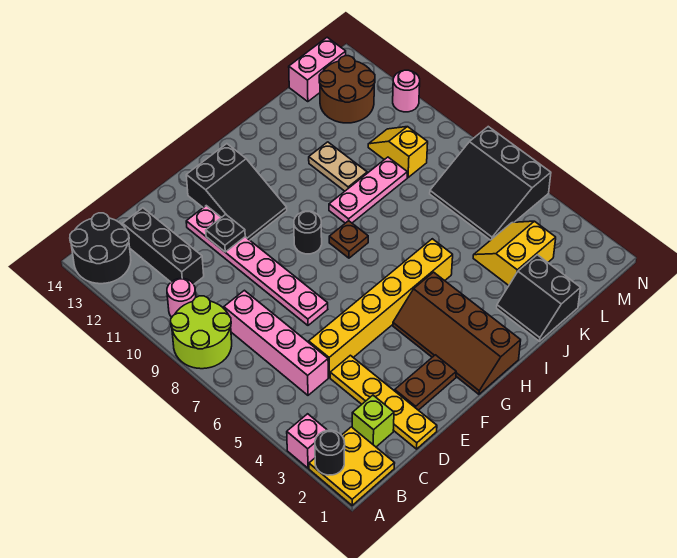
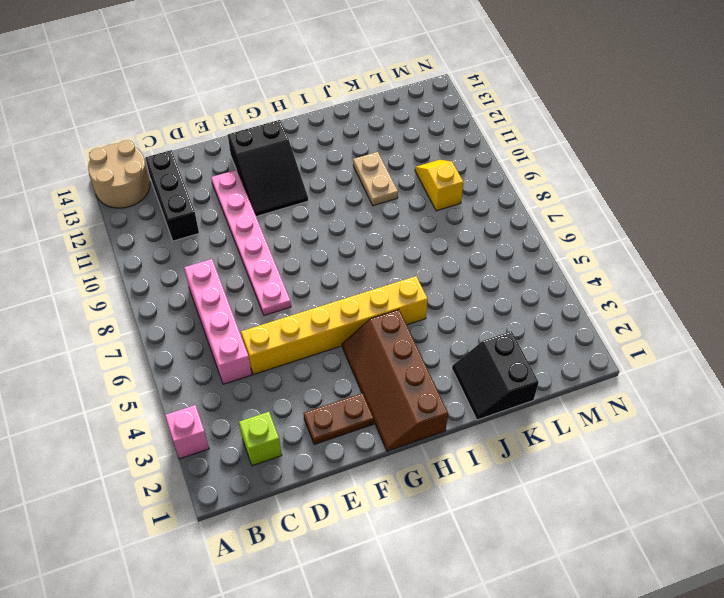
tan 2x2 round brick [88,140,150,208] -> black 2x2 round brick [70,213,131,284]
none -> yellow 2x2 plate [309,427,395,505]
none -> lime 2x2 round brick [171,296,232,369]
none -> pink 1x1 round brick [167,278,196,317]

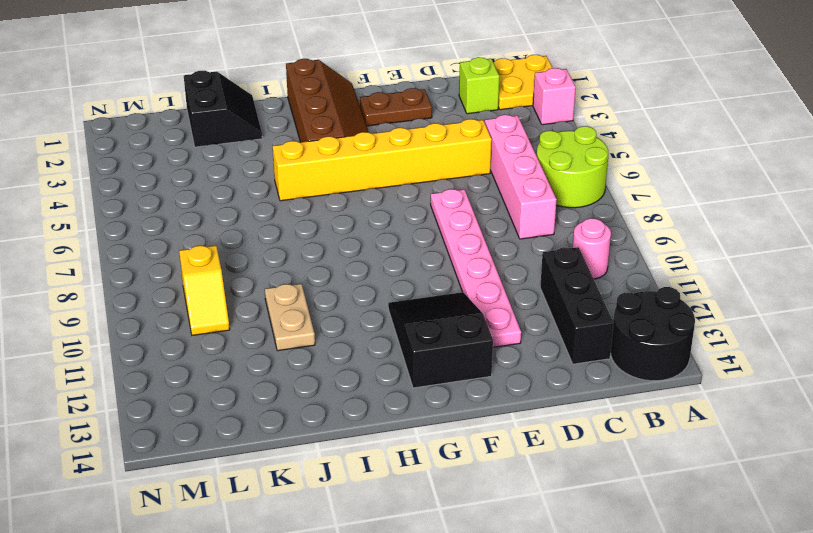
lime 2x2 round brick [537,126,609,208] -> lime 2x2 round brick moved to [171,296,232,369]
none -> yellow 1x4 plate [330,355,437,449]
none -> black 1x1 round brick [294,211,322,254]
none -> brown 1x1 plate [329,221,368,258]

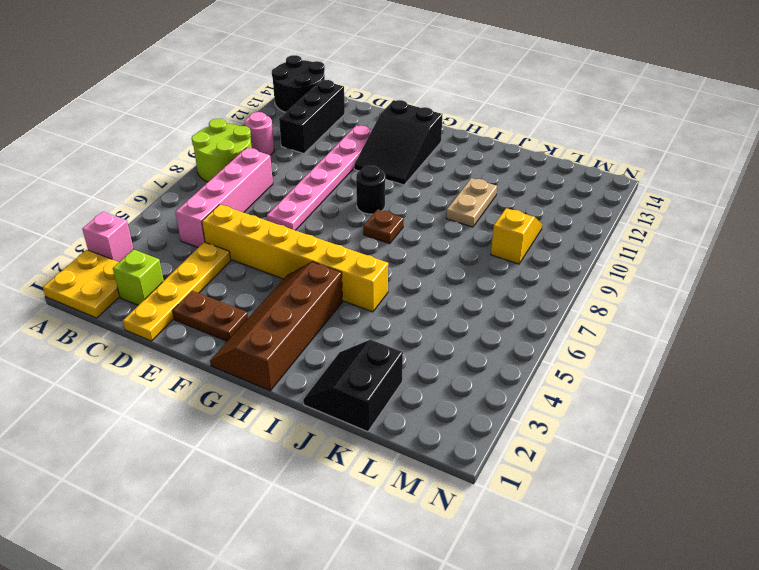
none -> pink 1x3 plate [329,157,407,223]
none -> yellow 2x2 slope [473,221,556,285]
none -> black 3x3 slope [430,127,551,240]

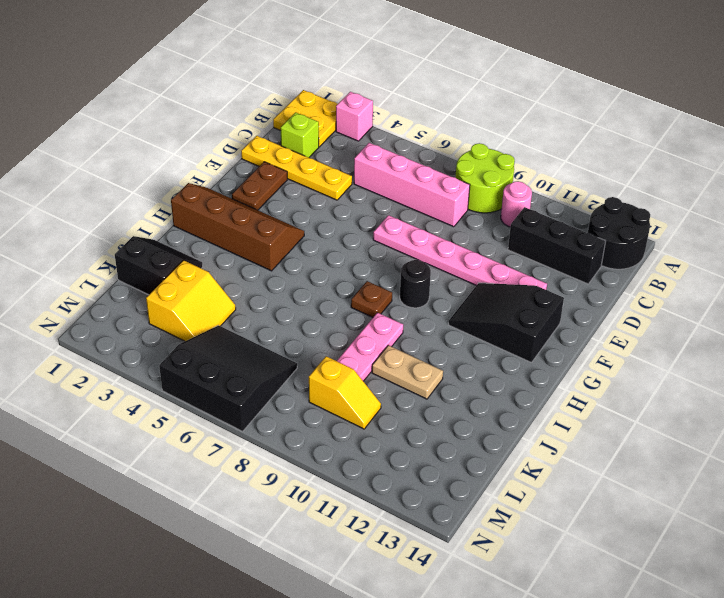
none -> yellow 1x6 brick [309,239,453,377]
none -> brown 2x2 round brick [319,56,375,123]
none -> pink 1x2 brick [289,37,346,102]

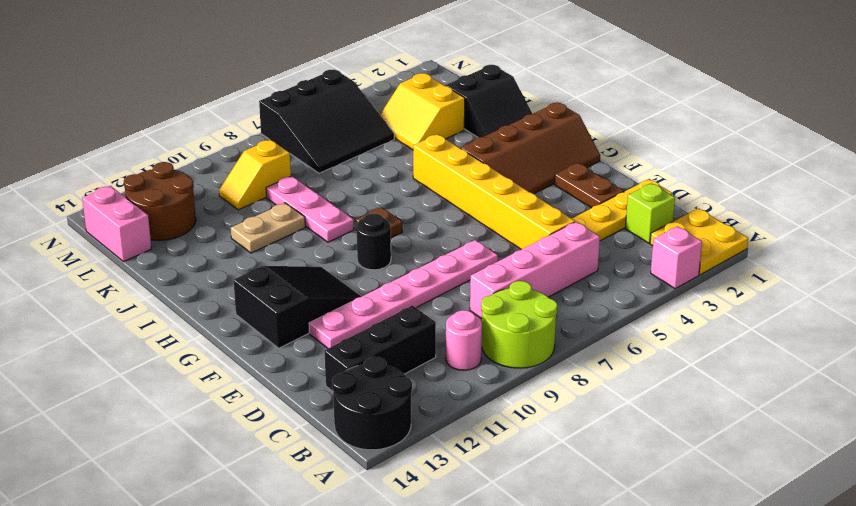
none -> pink 1x1 round brick [393,70,420,112]
none -> black 1x1 round brick [315,430,345,475]
none -> black 1x1 plate [206,214,245,252]

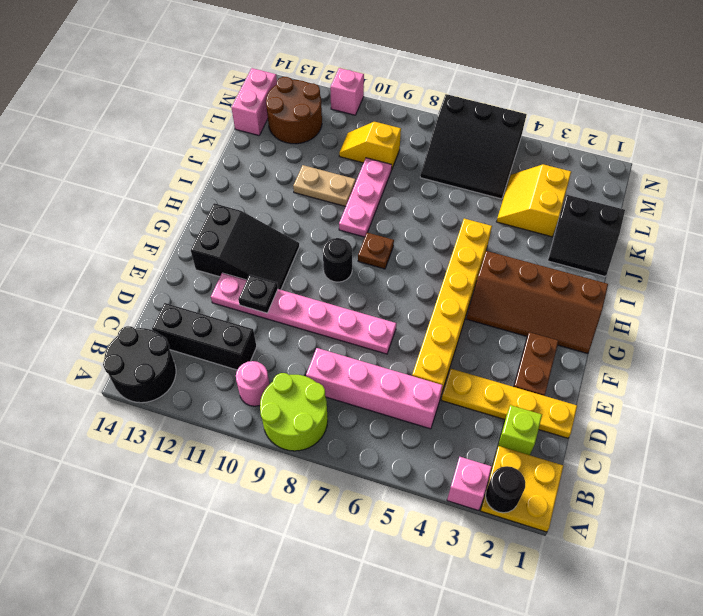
pink 1x1 brick [330,68,364,115] -> pink 1x1 round brick [393,70,420,112]

